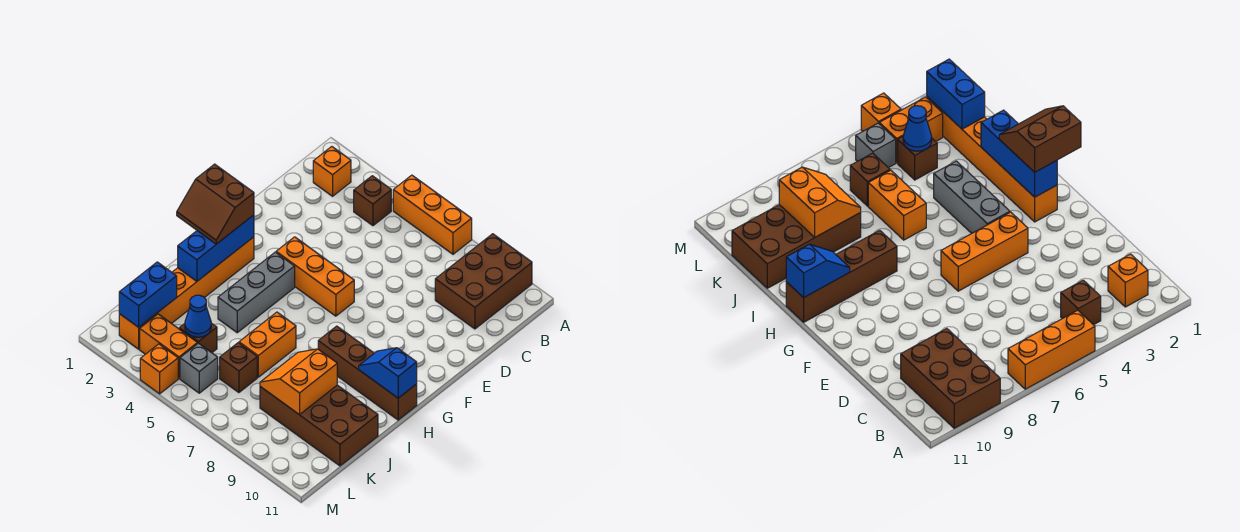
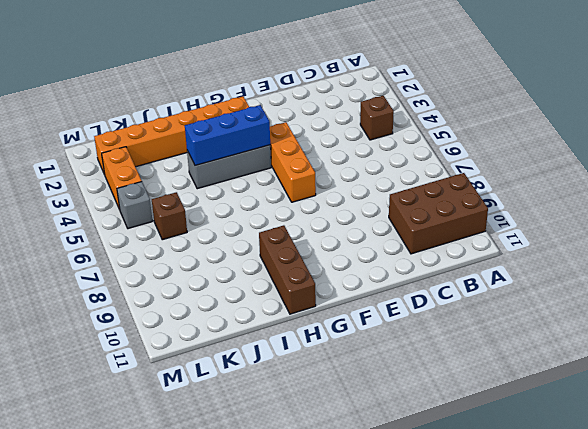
blue 1x3 brick [185,105,270,166] -> blue 1x3 brick moved to [178,215,254,281]
brown 1x3 brick [259,225,316,314] -> brown 1x4 brick [318,326,417,420]
none -> orange 1x3 brick [393,175,472,254]
none -> orange 1x1 brick [313,147,351,196]
none -> orange 1x2 brick [239,312,296,377]

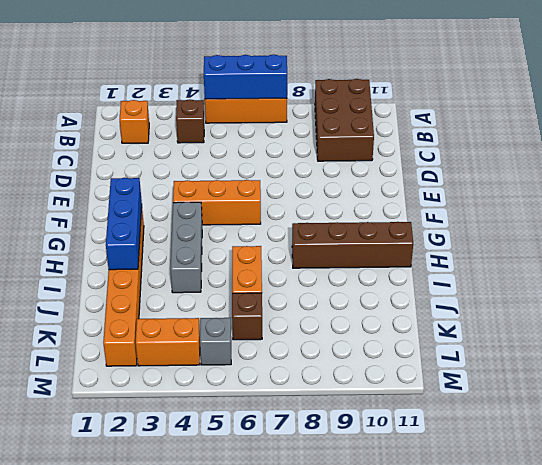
blue 1x3 brick [204,54,287,99] -> none
none -> brown 2x4 brick [260,385,378,466]
none -> brown 1x1 brick [179,323,217,353]
none -> orange 1x1 brick [140,344,178,394]

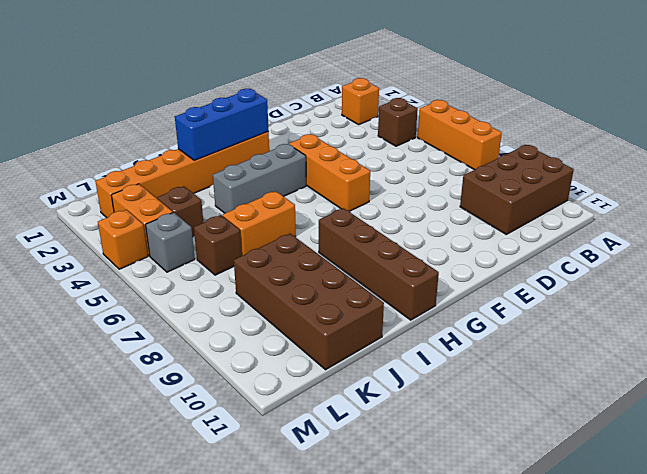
none -> blue 1x2 slope [359,348,417,398]
none -> orange 2x2 slope [260,349,337,415]
none -> blue 1x2 brick [119,262,177,327]

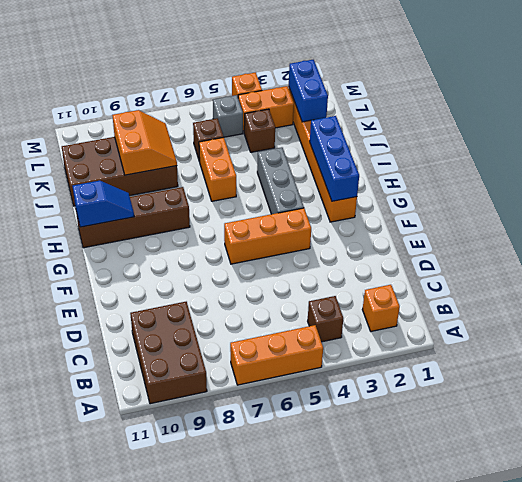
none -> blue 1x1 cone [185,295,211,337]
none -> brown 2x2 slope [177,164,254,244]

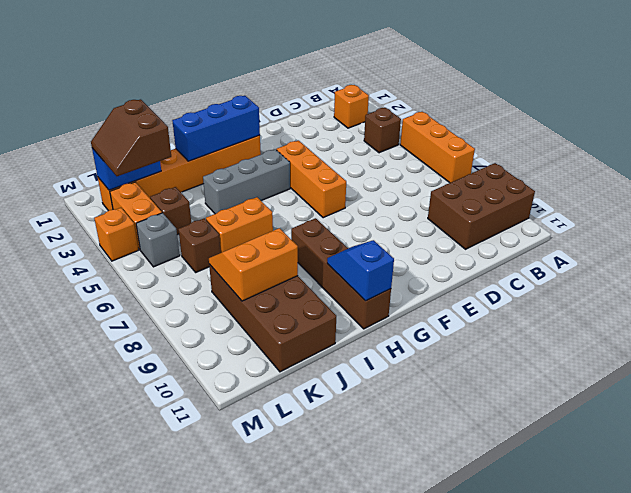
brown 2x2 slope [91,99,171,176] -> brown 2x2 slope moved to [177,164,254,244]
none -> blue 1x1 cone [185,295,211,337]

